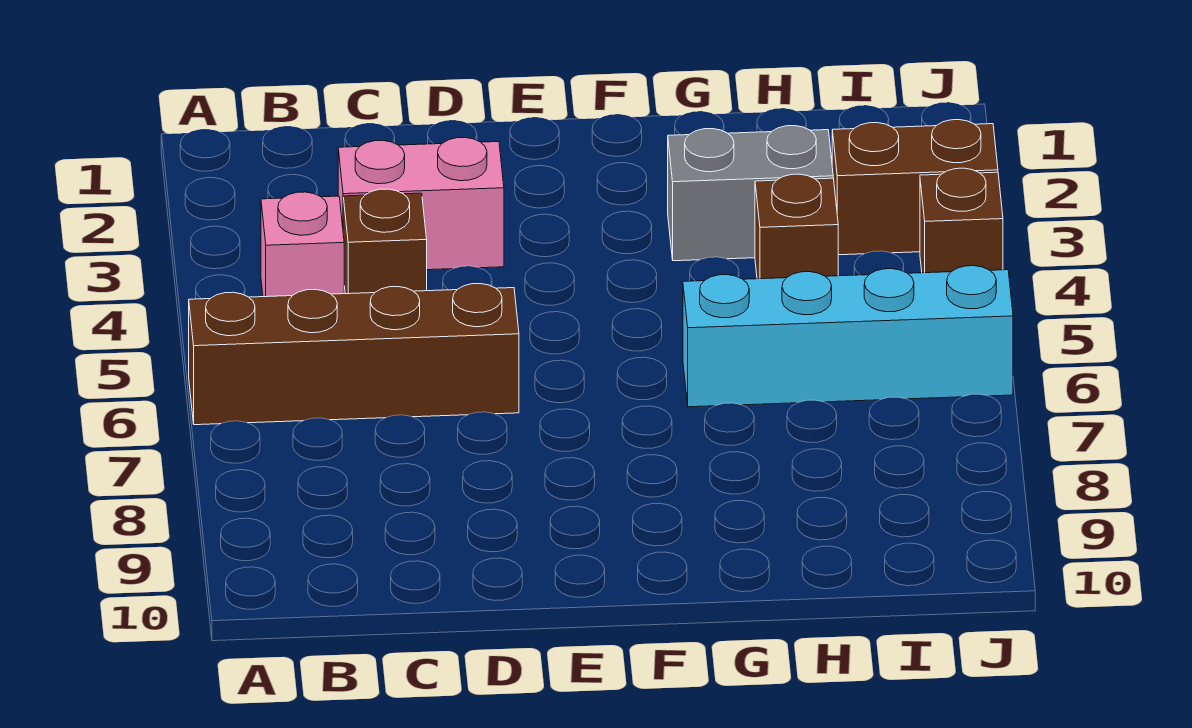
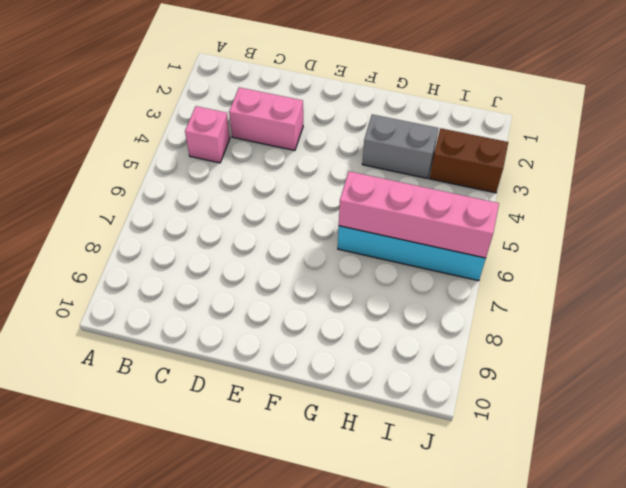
pink 1x4 brick [339,171,499,258] -> none
none -> brown 1x4 brick [189,284,519,425]
none -> brown 1x1 brick [343,189,427,294]

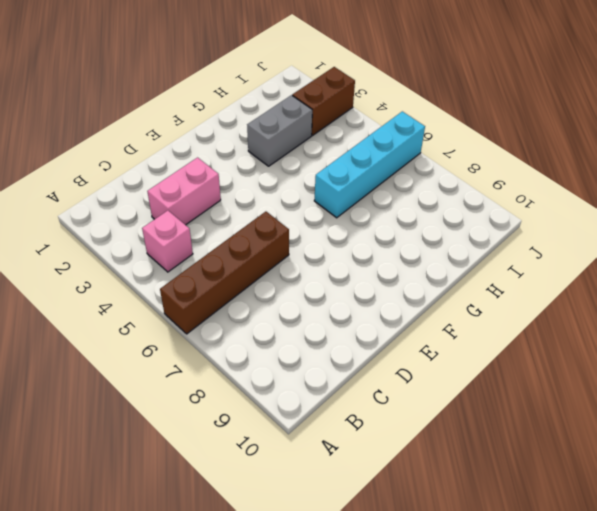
none -> brown 1x1 brick [343,189,427,294]
none -> brown 1x1 brick [755,174,838,279]

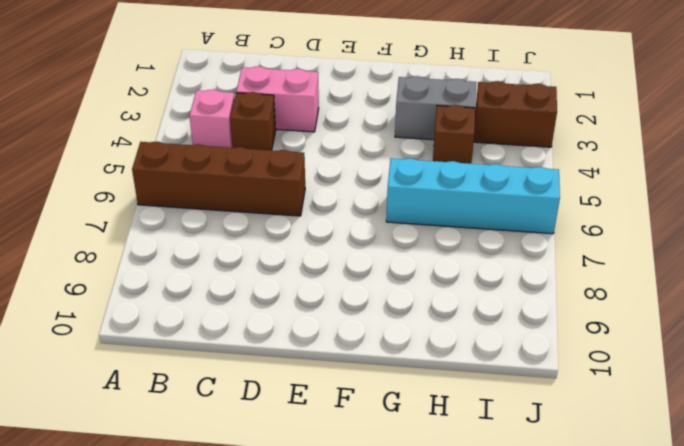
none -> brown 1x1 brick [920,168,1003,273]

